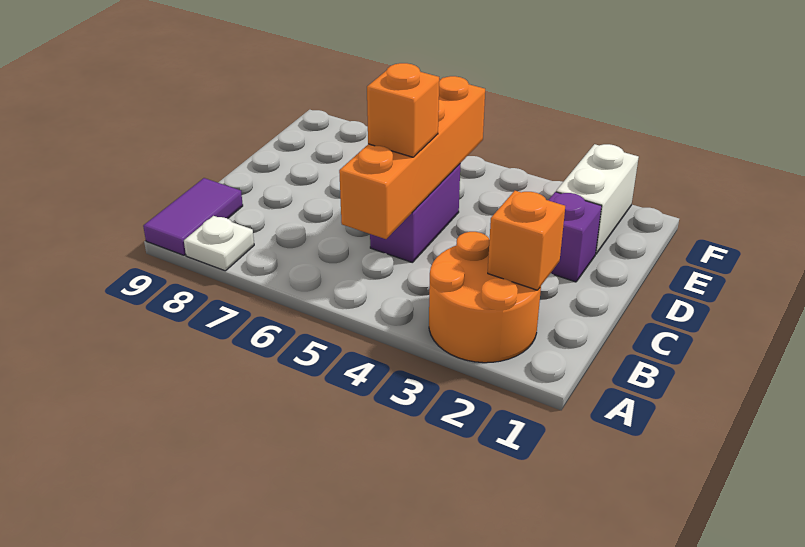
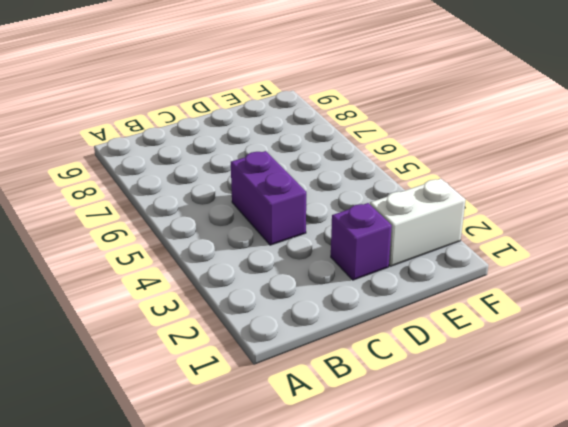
purple 1x2 brick [231,151,306,245] -> purple 1x2 brick turned to [370,164,460,263]
none -> orange 2x2 round brick [429,232,541,363]
none -> white 1x1 plate [184,216,254,271]

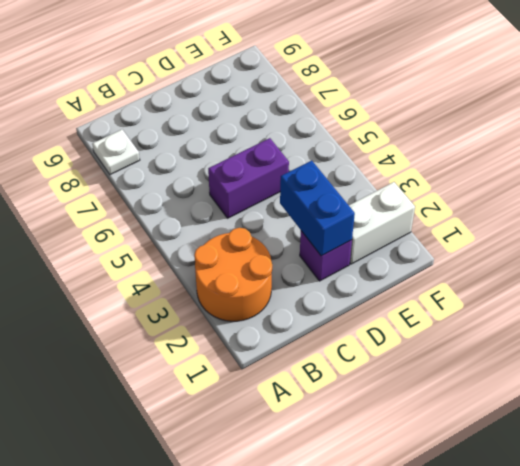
blue 1x2 brick [280,161,355,256] -> none
none -> purple 1x2 tile [143,178,243,255]
none -> orange 1x1 brick [488,191,565,290]

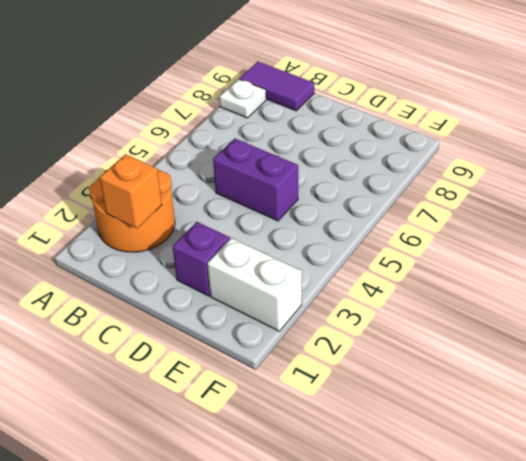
none -> orange 1x4 brick [339,76,485,239]
none -> orange 1x1 brick [367,63,439,157]

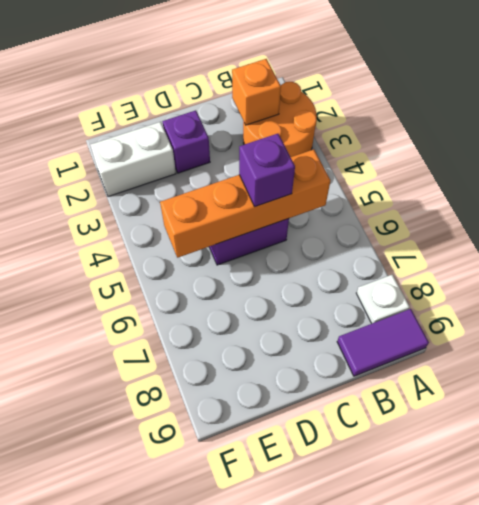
purple 1x1 brick [239,134,295,207] -> orange 1x1 brick [367,63,439,157]

